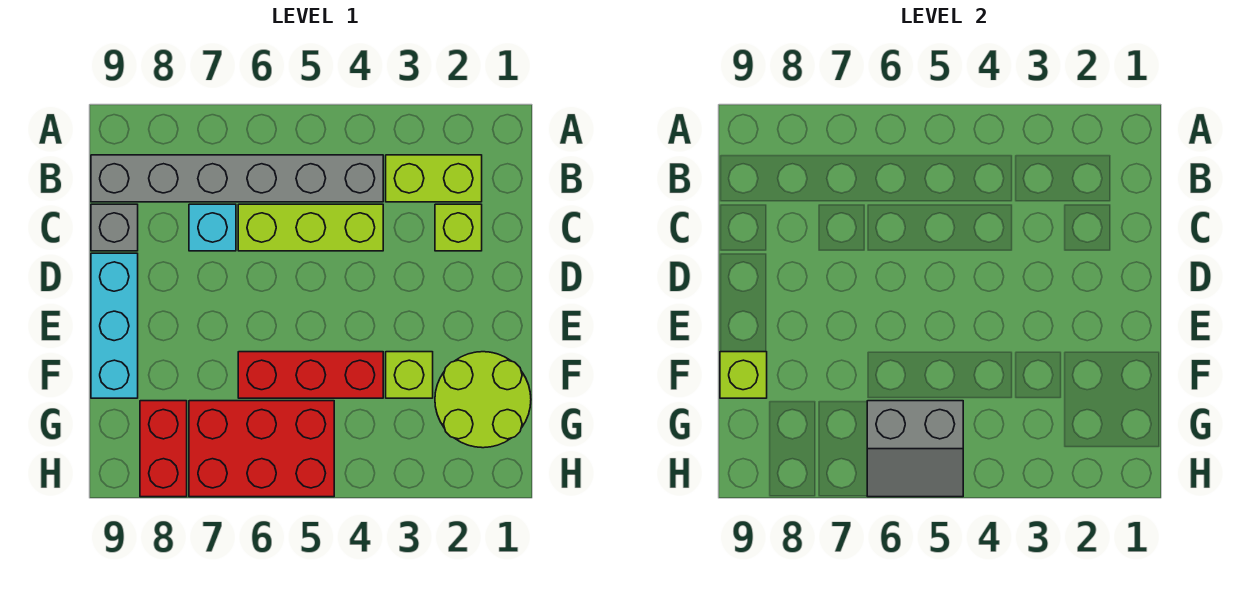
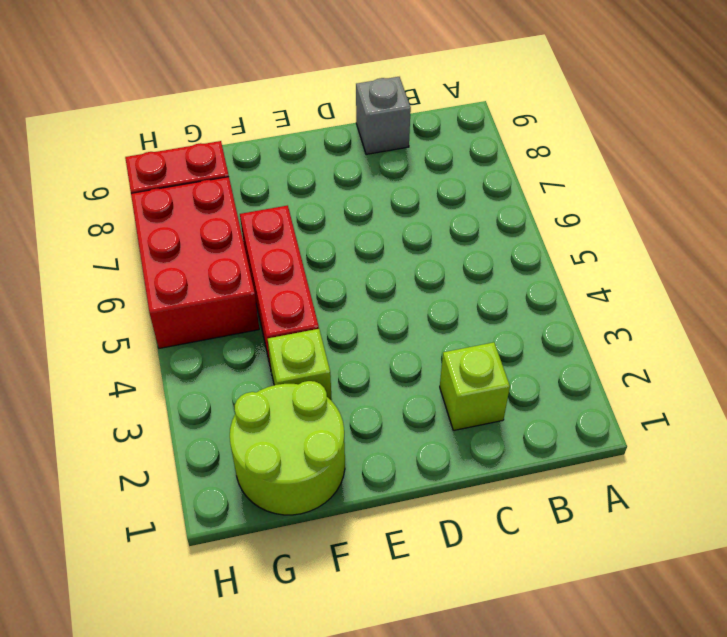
none -> lime 1x2 brick [386,155,482,202]
none -> grey 1x6 brick [91,155,383,202]
none -> lime 1x3 brick [238,204,383,251]

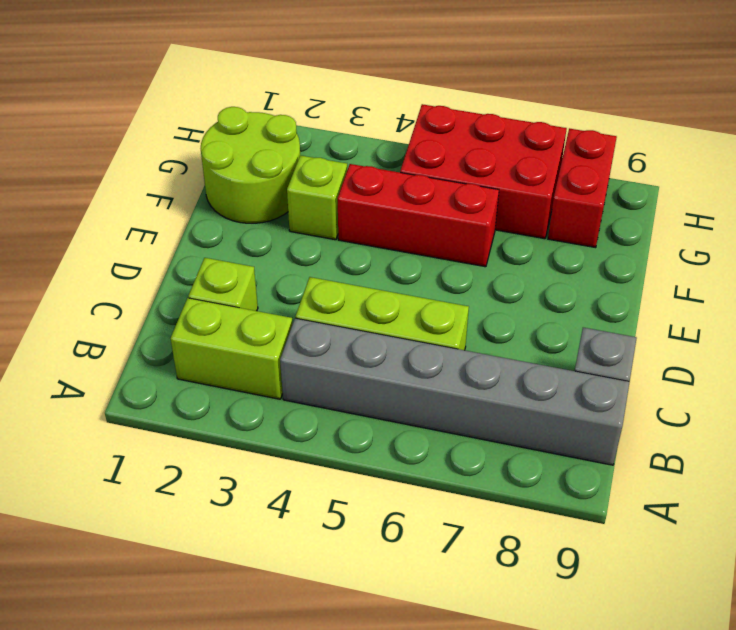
none -> cyan 1x1 brick [189,204,236,251]
none -> cyan 1x3 brick [91,253,138,398]
none -> lime 1x1 brick [720,352,767,398]

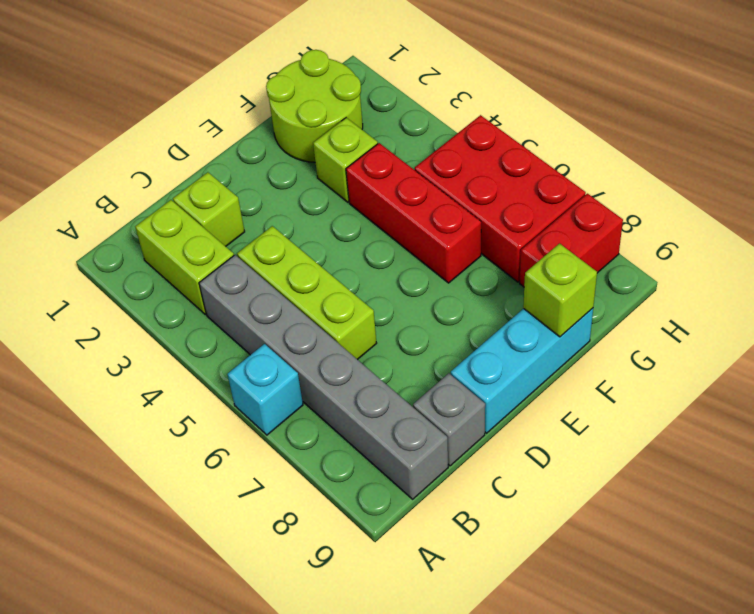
cyan 1x1 brick [227,344,303,435] -> cyan 1x1 brick moved to [189,204,236,251]
none -> grey 2x2 slope [867,401,963,497]

